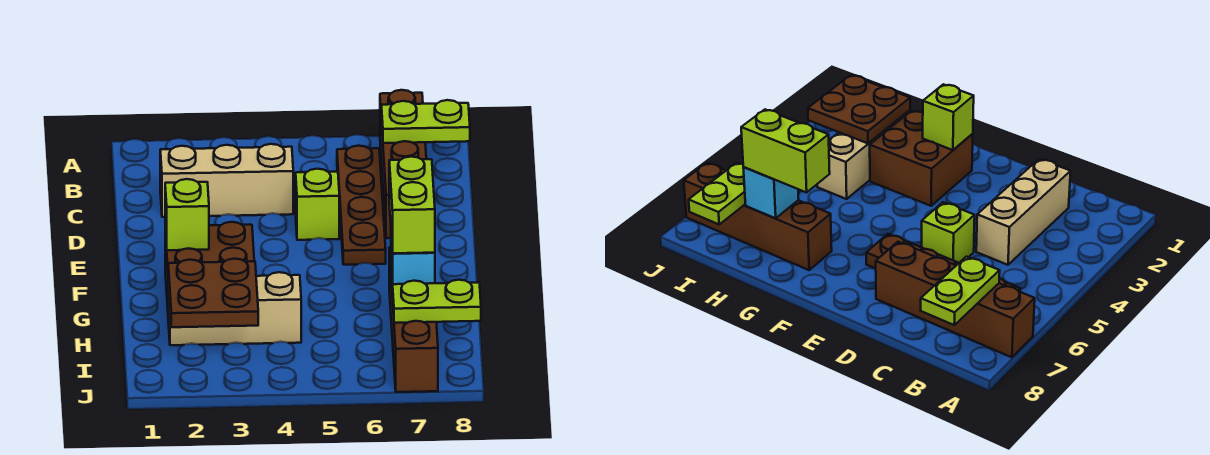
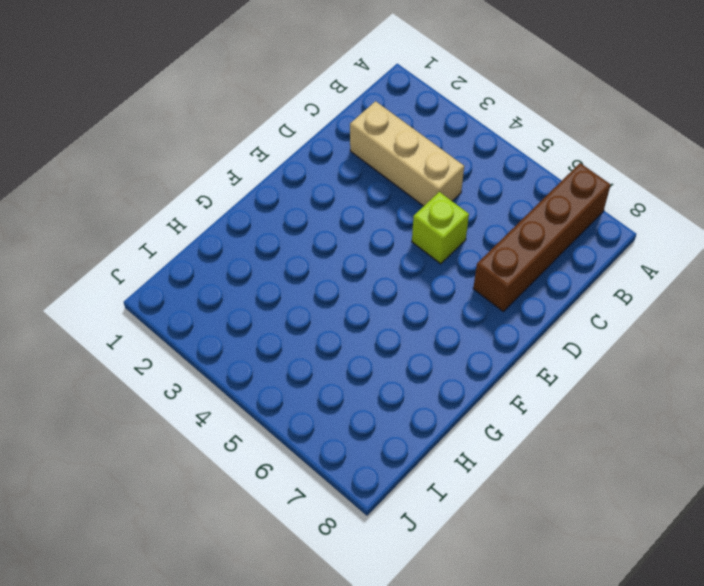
none -> brown 1x4 plate [337,146,386,265]
none -> brown 2x2 brick [165,222,254,307]
none -> brown 1x4 brick [389,247,438,392]

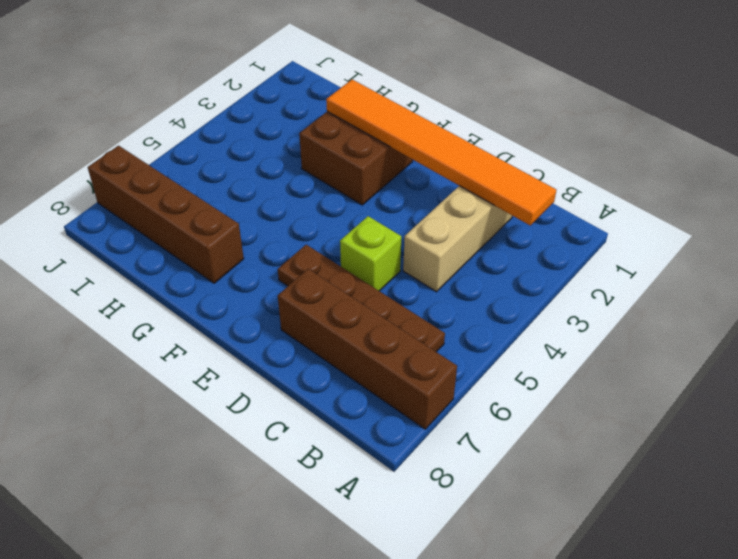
orange 1x6 tile [326,80,556,225] -> lime 1x1 brick [165,179,209,250]
none -> tan 1x3 brick [168,272,301,345]
none -> lime 1x2 plate [381,100,470,143]
none -> brown 2x2 plate [168,259,258,327]

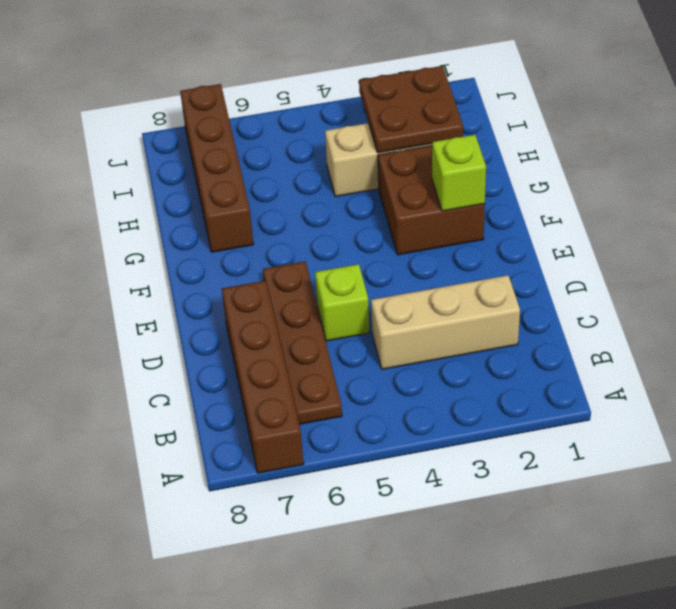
none -> lime 1x2 plate [381,100,470,143]
none -> cyan 1x1 brick [391,238,435,297]
none -> lime 1x2 plate [393,280,481,323]

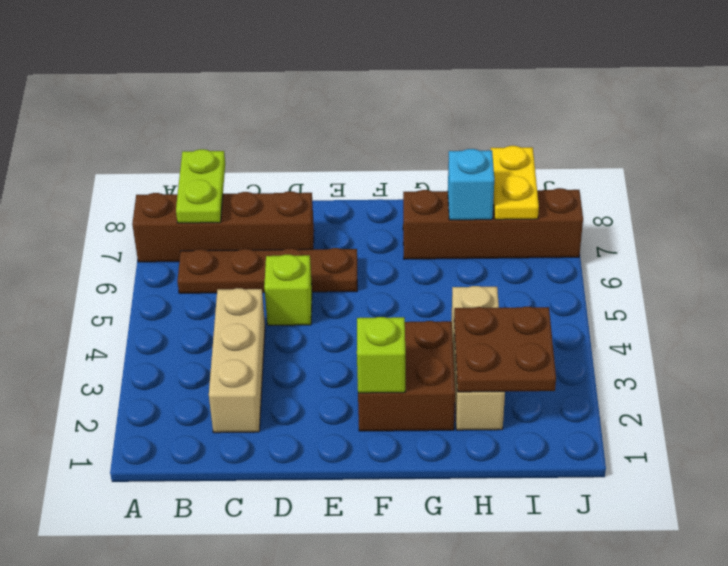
yellow 1x2 plate [491,146,539,220] -> lime 1x2 plate [393,280,481,323]
none -> lime 1x2 brick [389,157,435,253]

